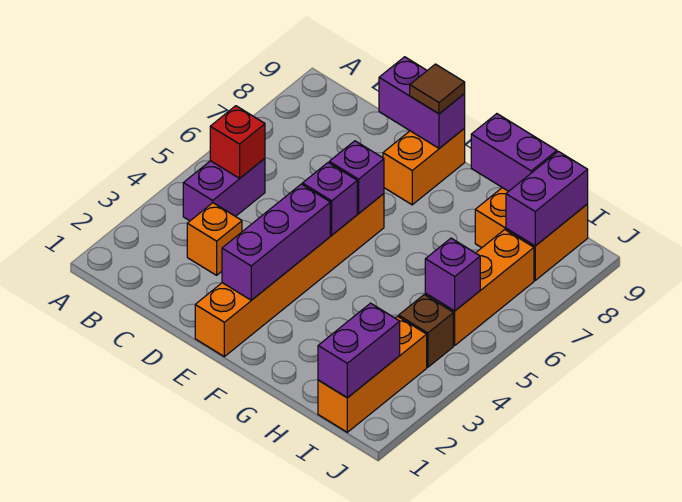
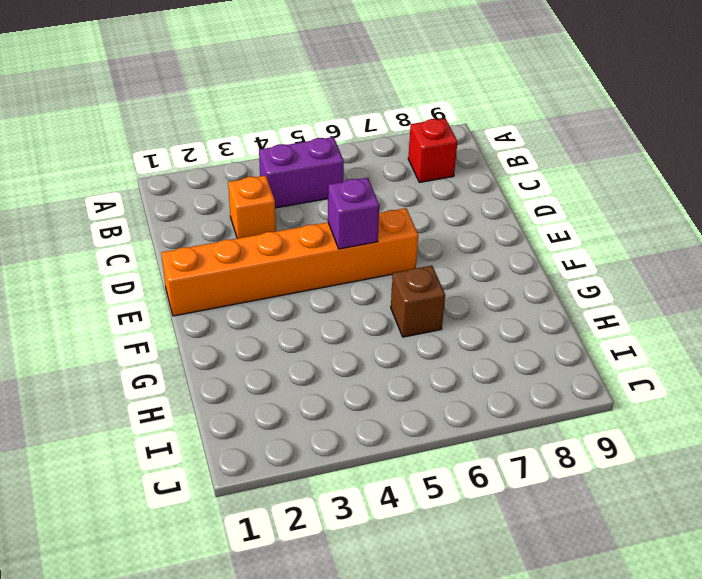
red 1x1 brick [408,118,457,182] -> red 1x1 brick moved to [210,106,265,178]
brown 1x1 brick [391,265,445,337] -> brown 1x1 brick moved to [399,295,453,367]
none -> orange 1x2 brick [383,129,465,205]
none -> orange 2x2 brick [475,188,588,280]
none -> orange 1x3 brick [318,316,427,432]

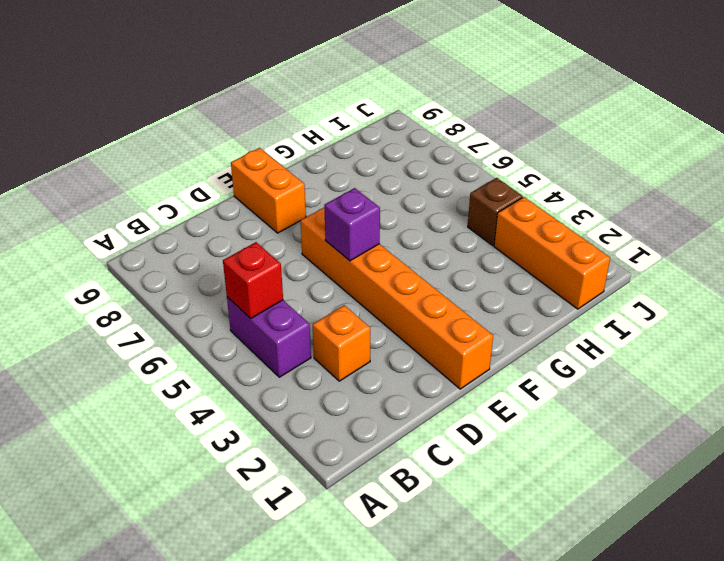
none -> orange 2x2 brick [475,188,588,280]
none -> orange 1x3 brick [425,230,534,345]
none -> purple 1x2 brick [379,57,465,148]

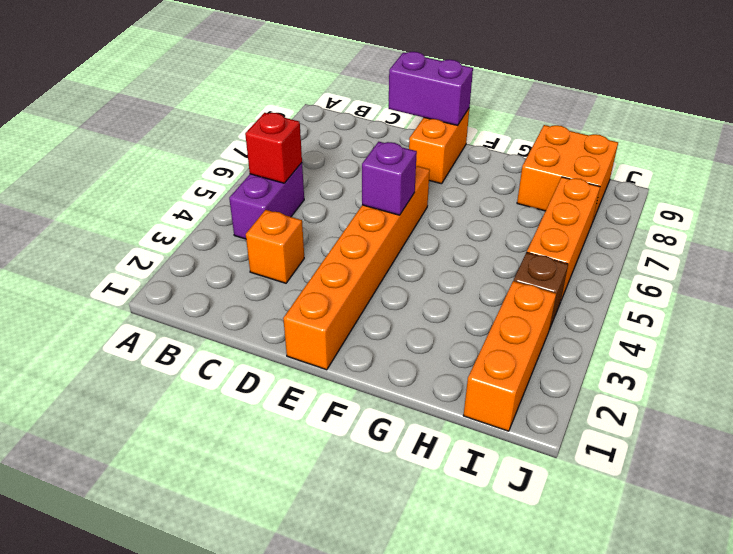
none -> purple 1x3 brick [222,184,330,300]
none -> purple 1x1 brick [329,141,384,213]
none -> purple 1x2 brick [471,114,557,191]

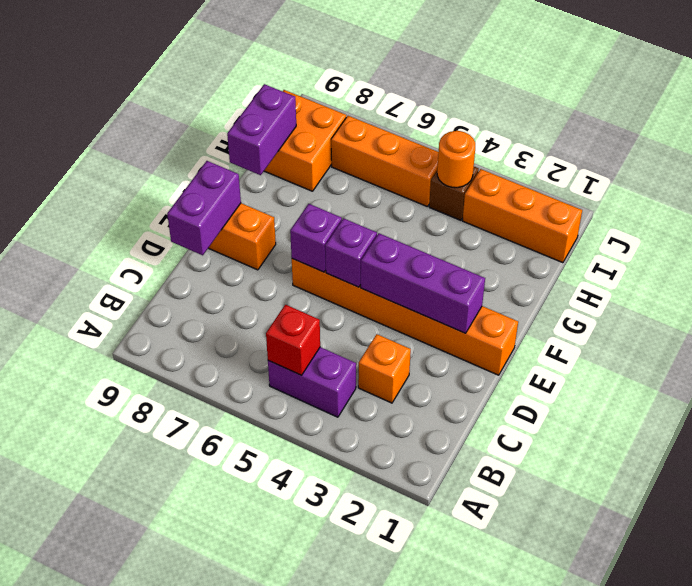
orange 1x1 round brick [437,131,475,188] -> none
none -> purple 1x2 brick [318,303,400,398]
none -> purple 1x1 brick [425,238,480,311]
none -> purple 1x2 brick [506,151,588,246]

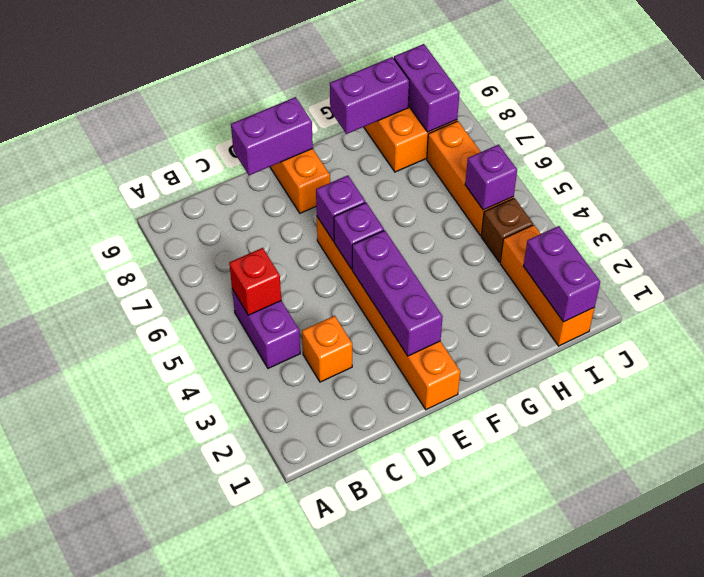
none -> brown 1x1 tile [410,64,465,114]

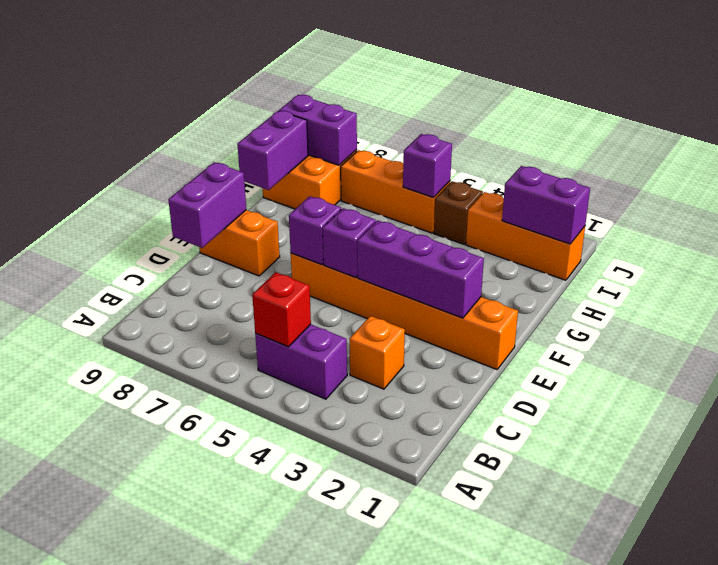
none -> brown 1x1 tile [410,64,465,114]

